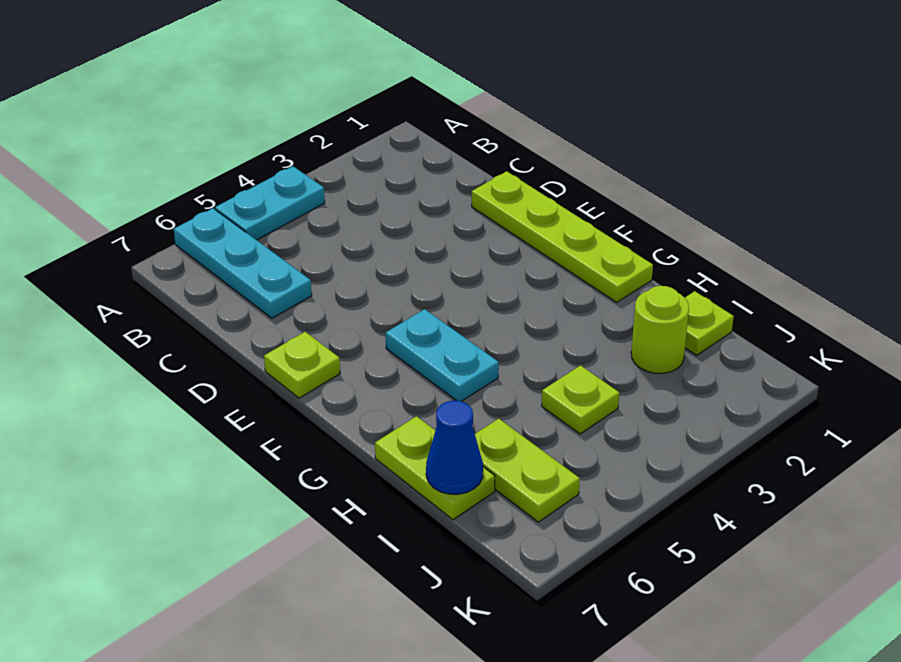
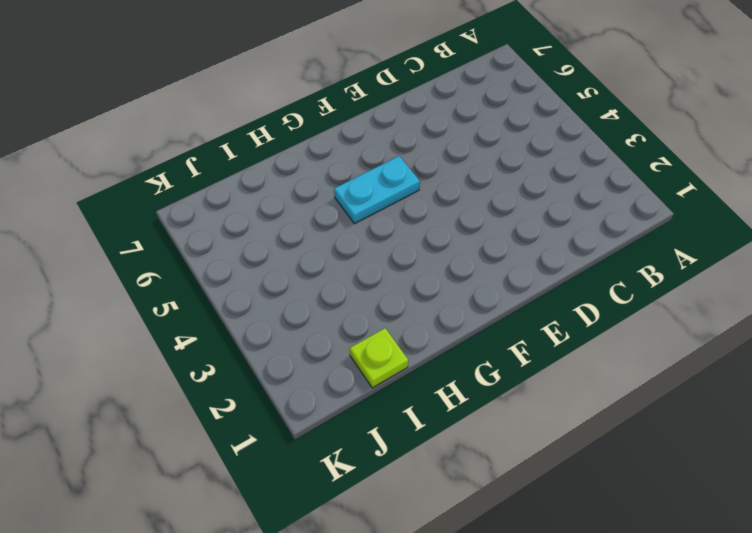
none -> cyan 1x2 plate [215,166,325,240]
none -> cyan 1x3 plate [174,208,312,318]

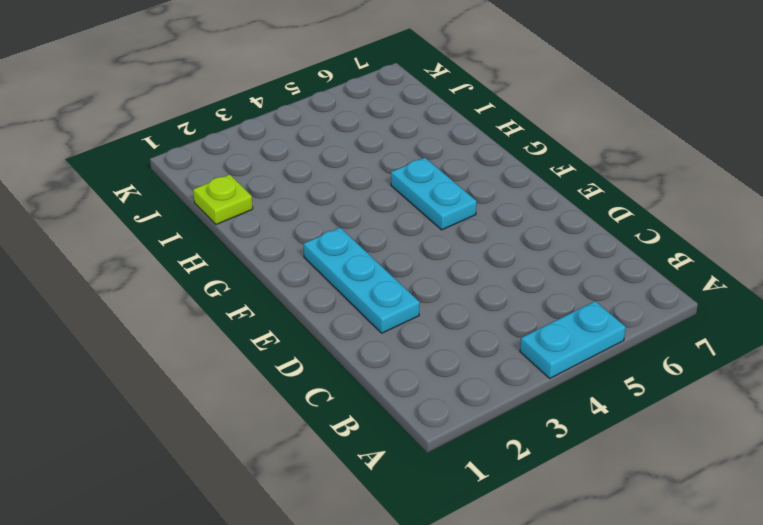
cyan 1x3 plate [303,228,420,333] -> cyan 1x3 plate moved to [174,208,312,318]
none -> lime 1x4 plate [472,171,653,302]
none -> lime 1x1 plate [264,332,340,398]

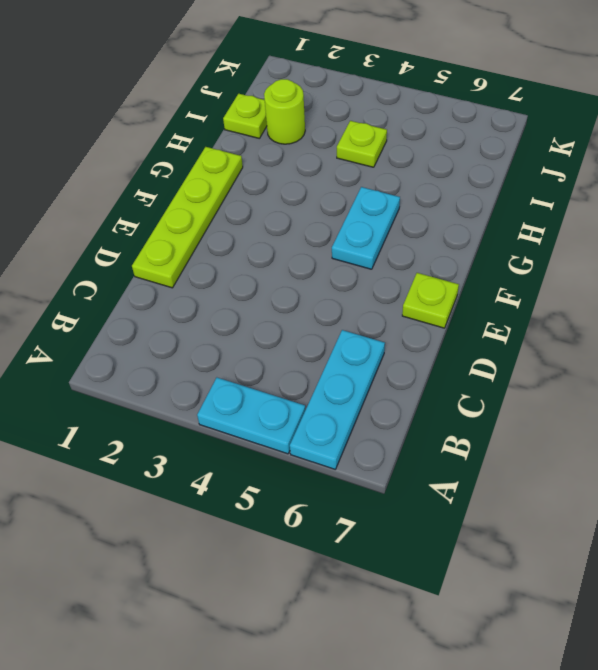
none -> lime 1x2 plate [375,416,495,520]
none -> lime 1x2 plate [475,419,580,522]

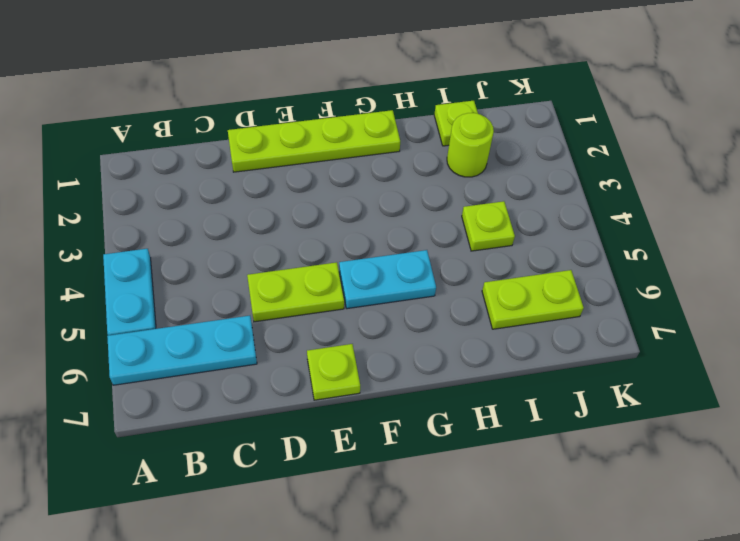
lime 1x2 plate [247,262,344,322] -> lime 1x2 plate moved to [375,416,495,520]
none -> blue 1x1 cone [426,401,483,494]

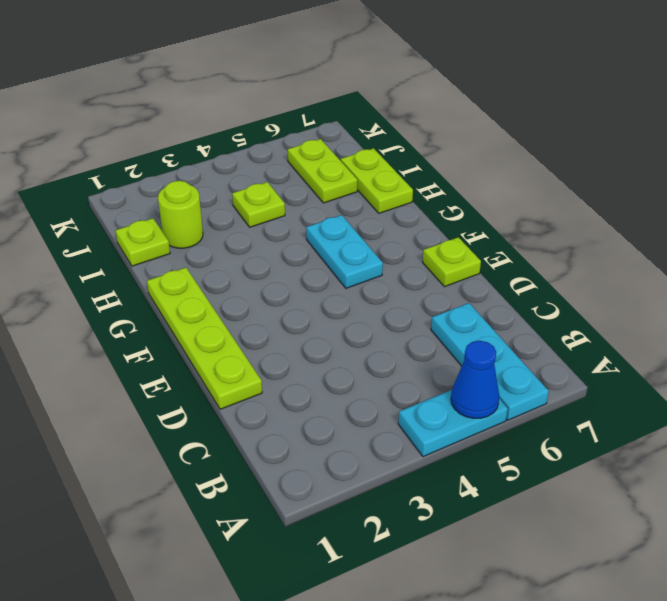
blue 1x1 cone [451,341,499,418] -> blue 1x1 cone moved to [426,401,483,494]

